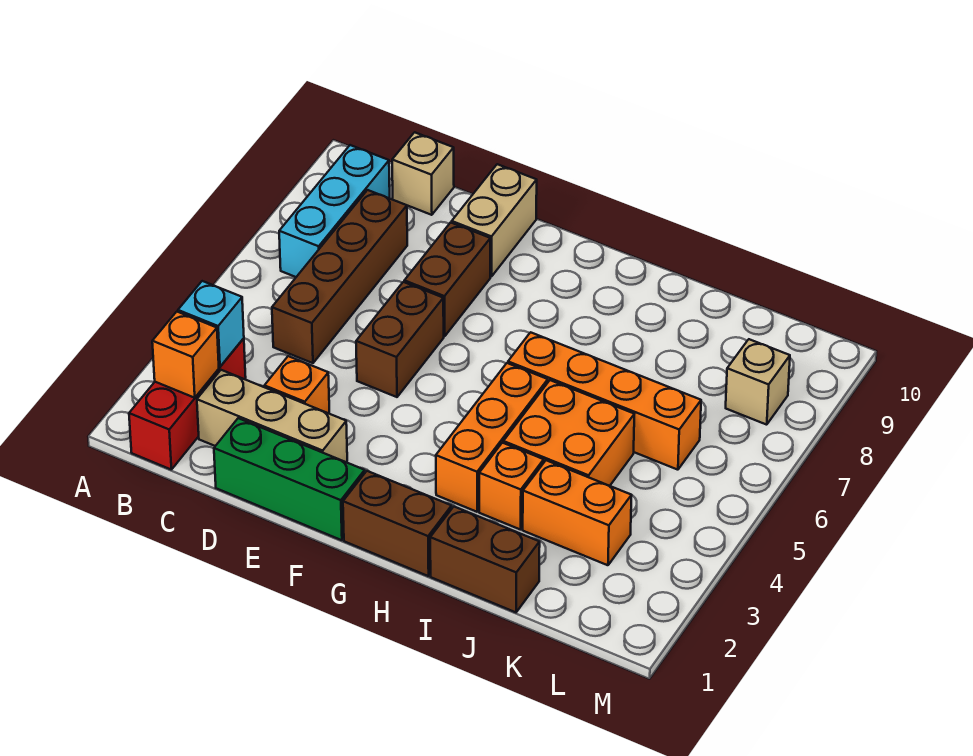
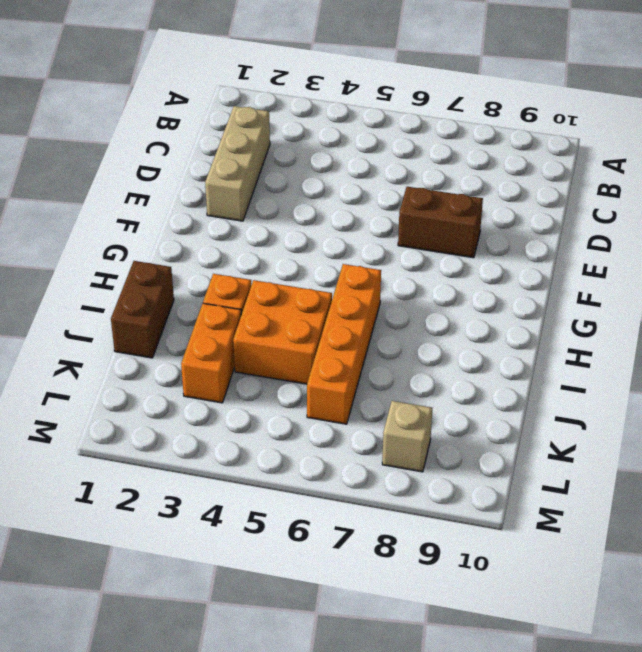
none -> red 1x3 brick [129,338,246,470]
none -> cyan 1x3 brick [279,145,390,277]
none -> brown 1x4 brick [272,190,407,363]

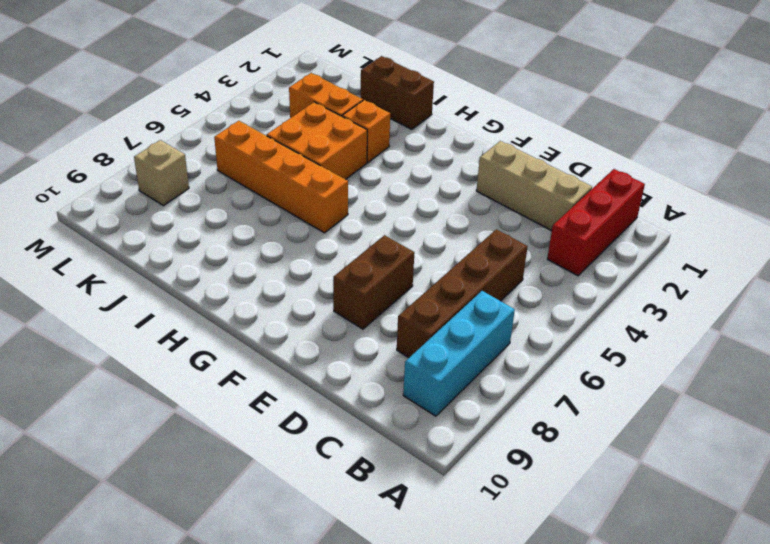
none -> tan 1x1 brick [392,132,454,215]
none -> green 1x3 brick [214,418,365,540]
none -> orange 1x1 brick [264,356,329,413]

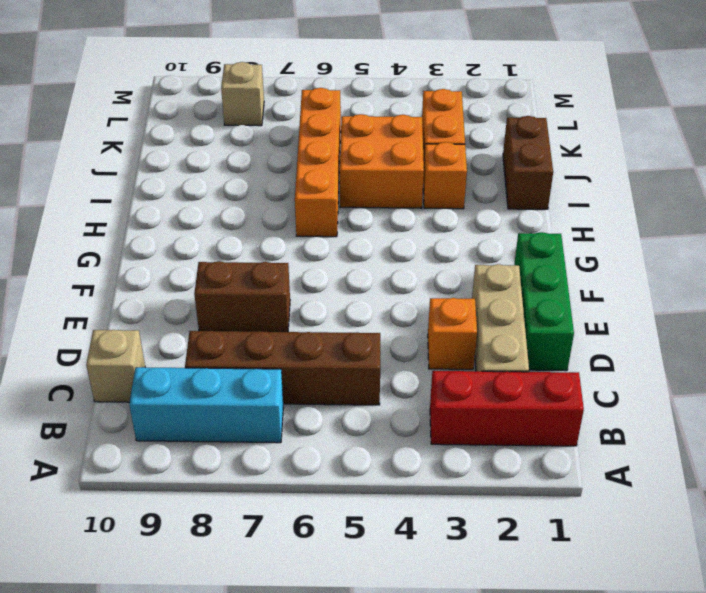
none -> brown 1x2 brick [356,282,444,397]
none -> tan 1x2 brick [452,164,537,277]
none -> brown 1x2 brick [343,471,452,576]

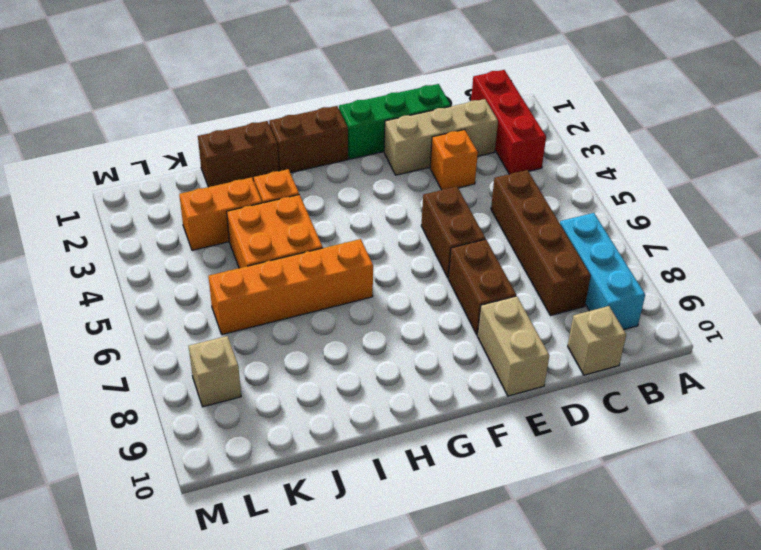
none -> orange 1x3 brick [436,363,548,512]
none -> orange 1x1 brick [152,312,219,398]
none -> cyan 1x1 brick [178,281,244,367]

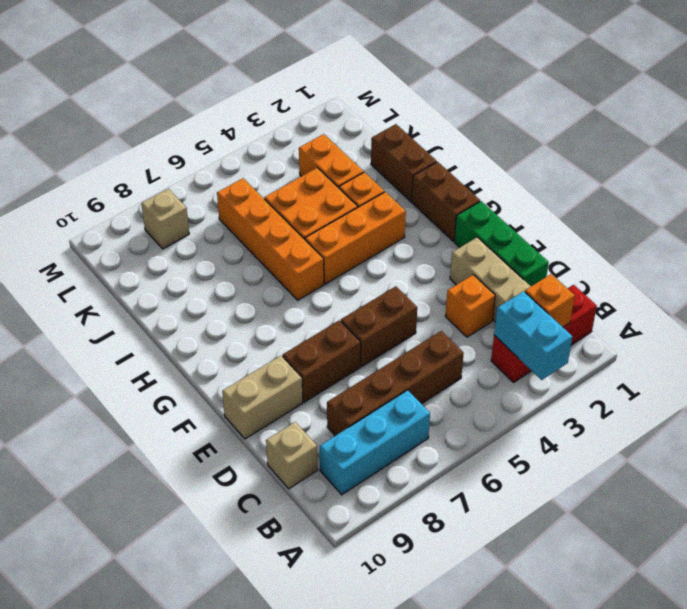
cyan 1x2 brick [494,291,572,380] -> cyan 1x1 brick [178,281,244,367]

